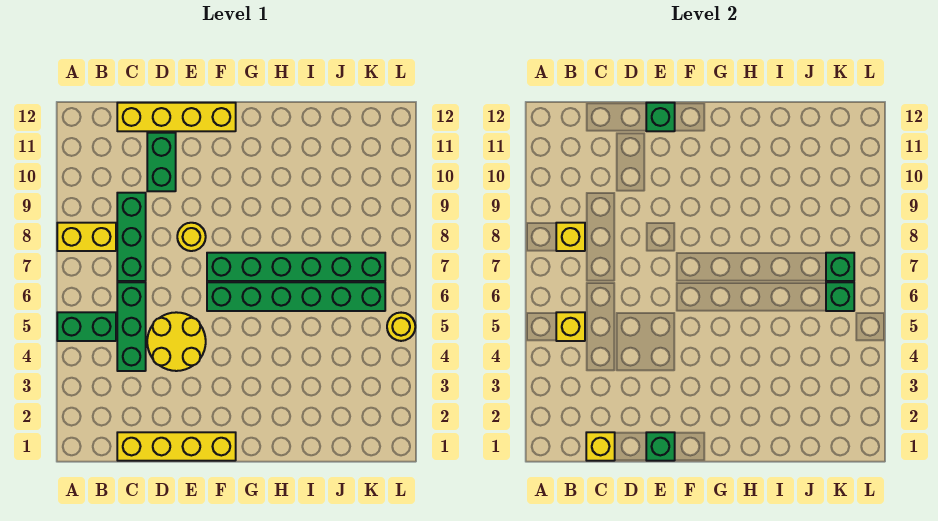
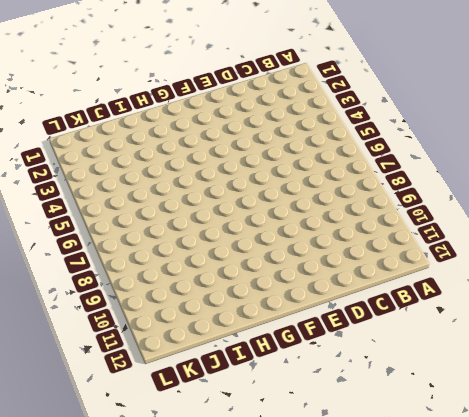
none -> green 1x2 brick [57,312,116,341]
none -> yellow 1x2 brick [57,223,116,251]
none -> yellow 1x4 brick [117,432,236,461]

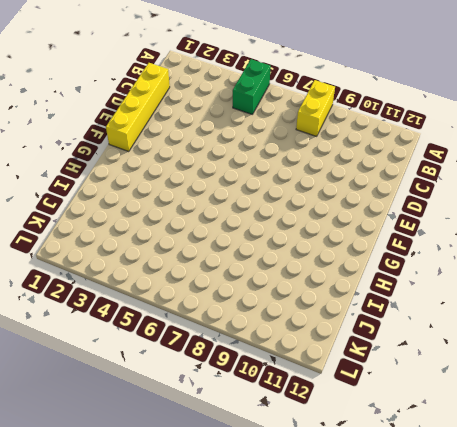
none -> green 1x3 brick [117,282,146,371]
none -> green 1x3 brick [117,193,146,281]
none -> yellow 1x4 brick [117,103,236,131]

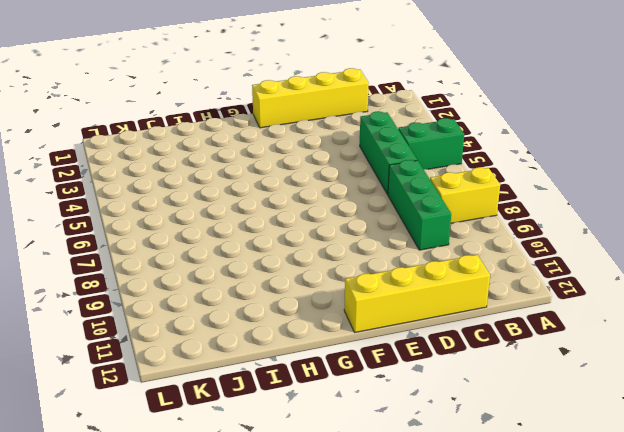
none -> yellow 2x2 round brick [147,312,206,371]
none -> green 1x2 brick [147,133,176,191]
none -> yellow 1x1 round brick [177,223,206,251]

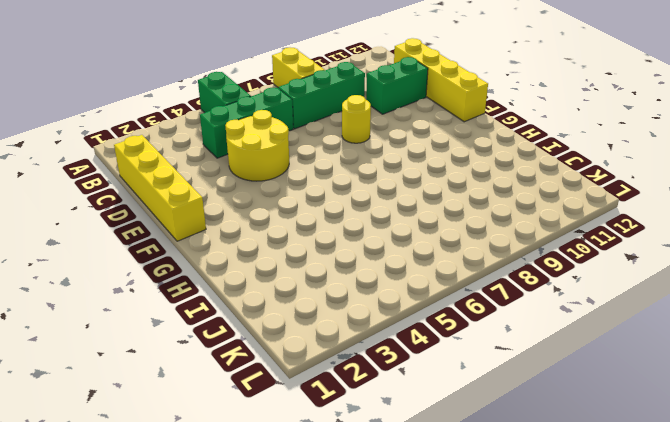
none -> green 1x6 brick [207,282,385,311]
none -> green 1x6 brick [207,253,385,281]
none -> yellow 1x1 round brick [387,313,415,341]

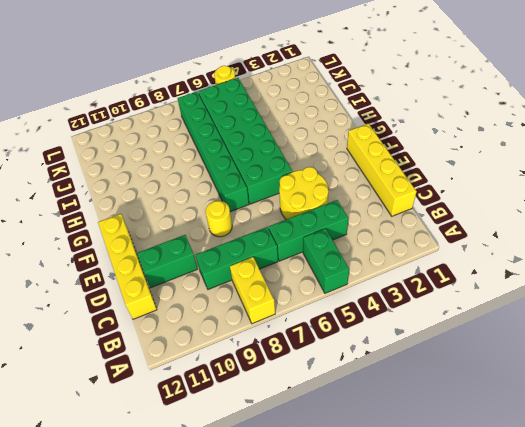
green 2x6 brick [198,78,292,204] -> green 1x6 brick [207,282,385,311]
none -> yellow 1x1 brick [556,312,585,341]
none -> yellow 1x1 brick [556,223,585,251]
none -> yellow 1x1 brick [586,432,615,461]

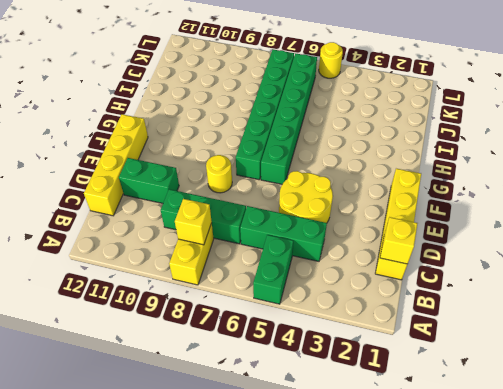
none -> yellow 1x1 brick [556,312,585,341]
none -> green 1x1 brick [646,432,675,461]
none -> green 1x1 brick [646,103,675,131]

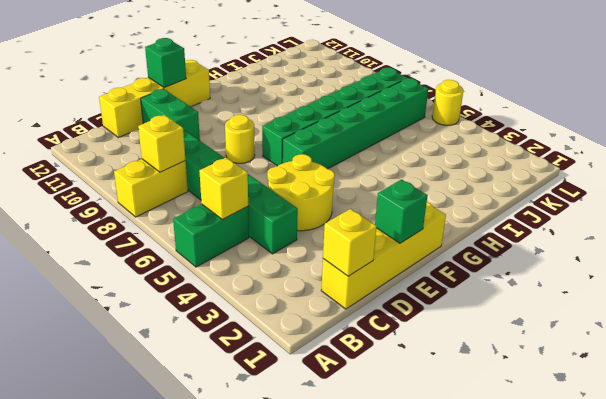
none -> green 1x1 brick [826,282,854,311]
none -> green 1x1 brick [826,253,854,281]

